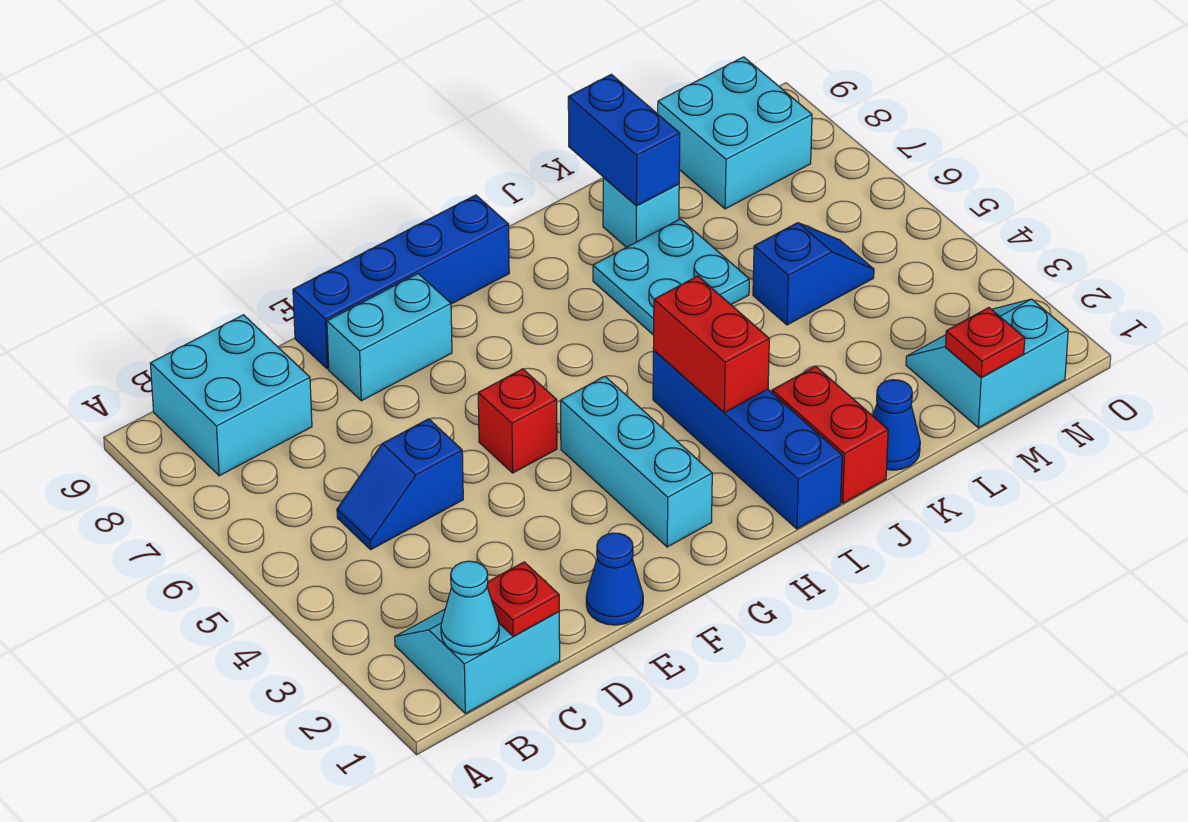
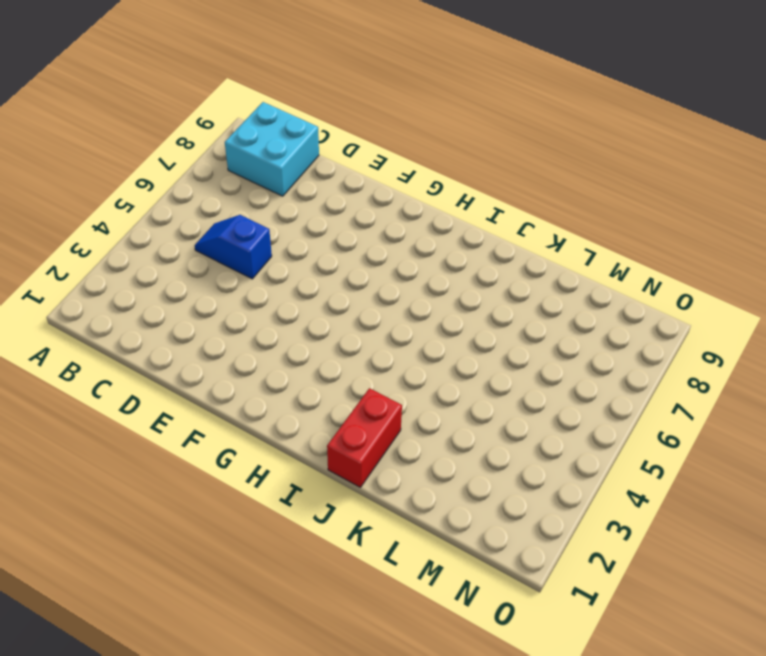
none -> cyan 2x2 slope [395,609,560,714]
none -> blue 1x1 cone [586,533,643,625]
none -> cyan 1x2 brick [327,274,452,401]

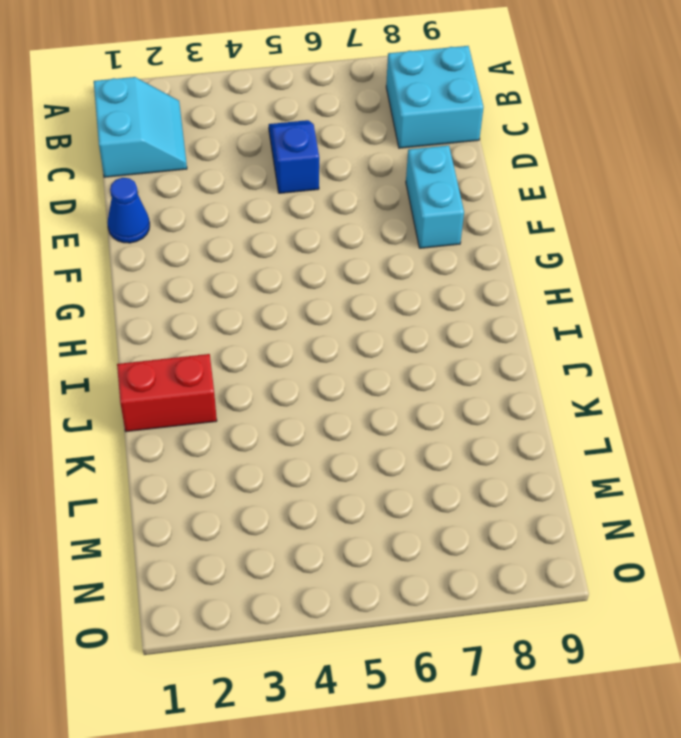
none -> blue 1x4 brick [293,195,509,369]
none -> red 1x1 brick [478,369,557,473]
none -> cyan 1x3 brick [561,376,712,547]

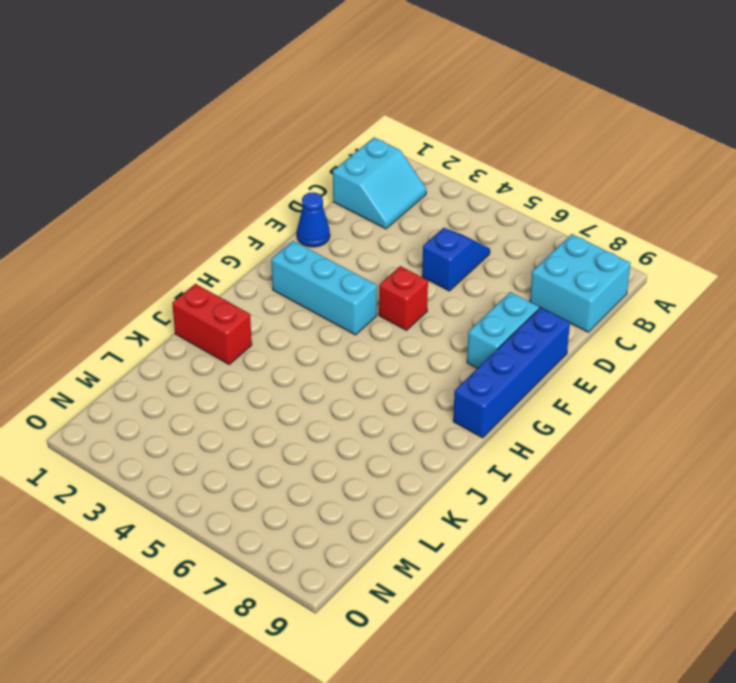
none -> blue 1x4 brick [653,351,842,529]
none -> cyan 2x2 plate [593,219,749,335]
none -> blue 1x1 cone [873,380,920,470]

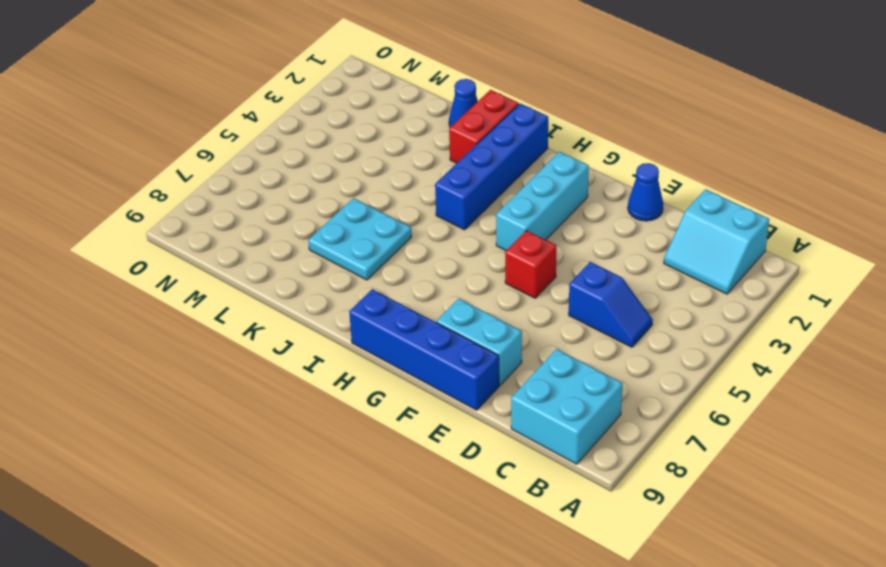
none -> cyan 1x1 brick [603,177,679,247]
none -> blue 1x2 slope [753,223,874,325]
none -> cyan 2x2 slope [906,299,1068,428]

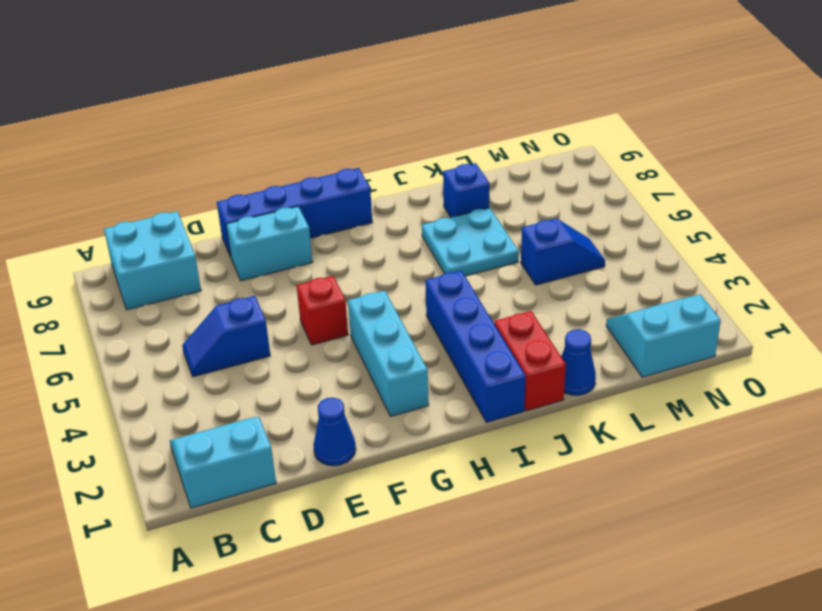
blue 1x1 brick [443,163,489,217] -> cyan 1x1 brick [603,177,679,247]
none -> cyan 2x2 brick [658,57,812,209]
none -> cyan 1x1 cone [441,561,499,655]
none -> red 1x1 plate [487,562,559,636]

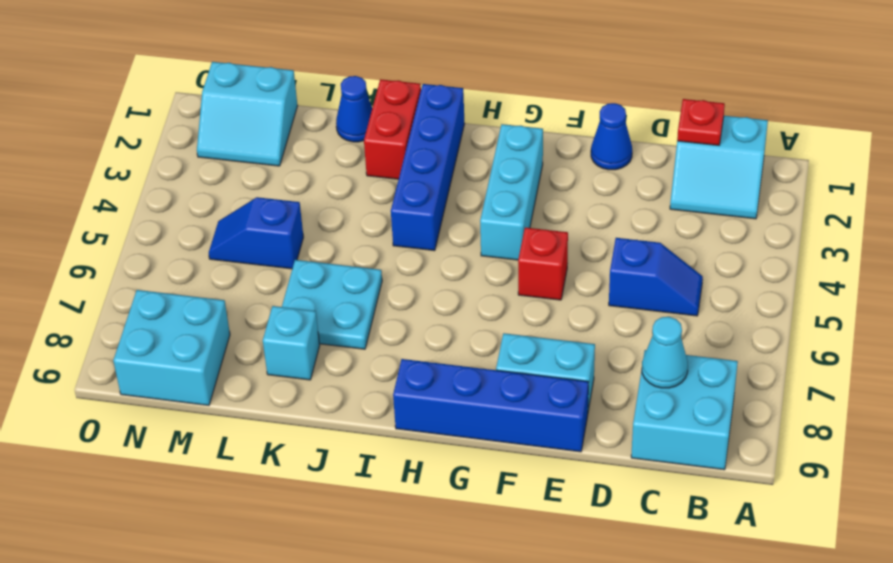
cyan 1x1 cone [642,317,688,388] -> cyan 1x1 cone moved to [441,561,499,655]
none -> red 1x2 brick [653,276,769,413]
none -> blue 1x2 brick [568,74,680,206]
none -> red 1x1 plate [945,308,1025,377]

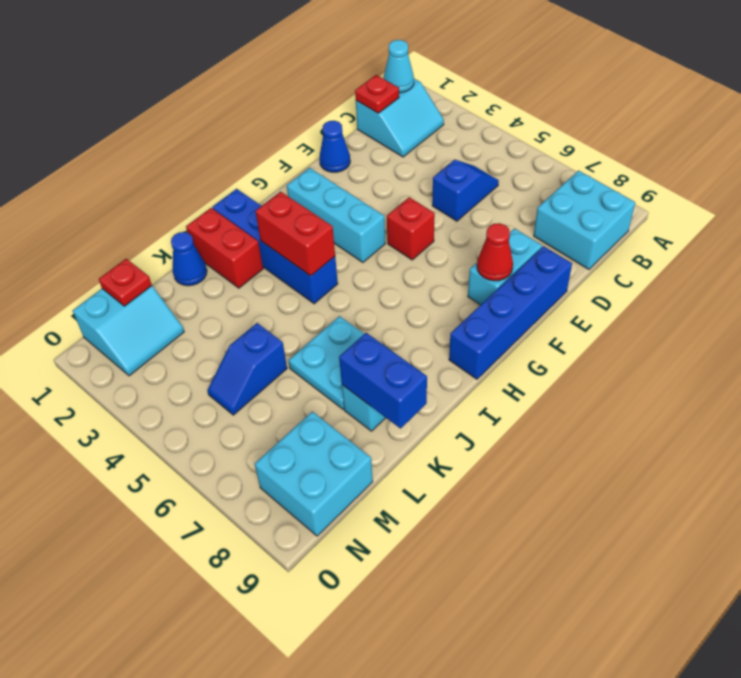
red 1x1 cone [477,223,513,281] -> none

